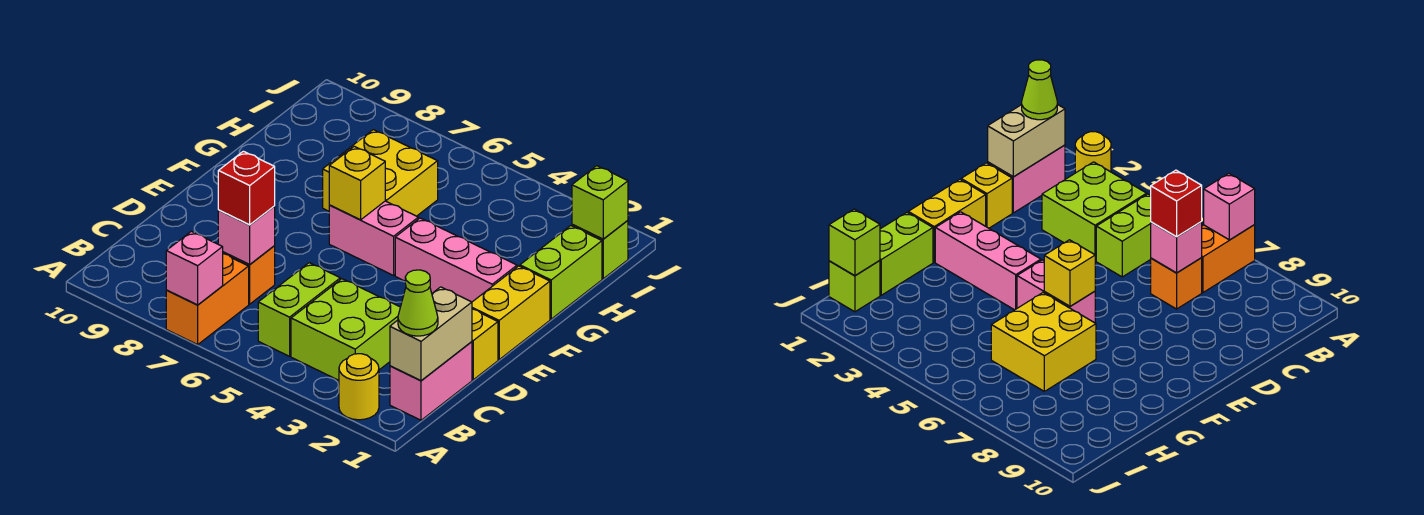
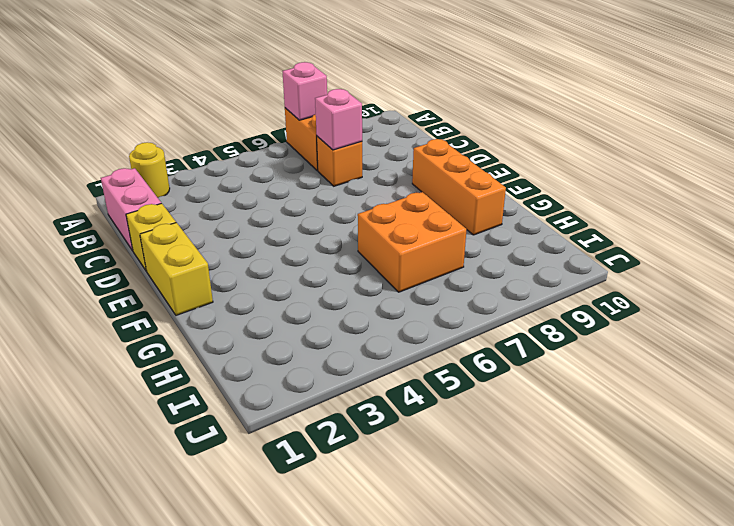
orange 1x3 brick [412,139,506,235] -> none
orange 2x2 brick [358,192,467,292] -> yellow 2x2 brick [323,130,438,216]
none -> lime 2x2 brick [291,279,400,380]
none -> lime 1x2 brick [258,263,340,356]
none -> pink 1x3 brick [395,218,517,302]

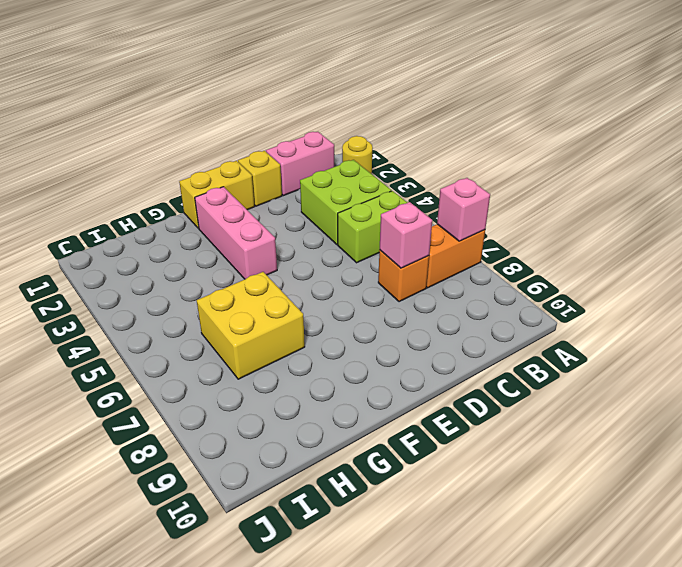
none -> pink 1x2 brick [329,201,418,275]
none -> lime 1x2 brick [520,226,602,319]
none -> lime 1x1 brick [572,220,628,279]

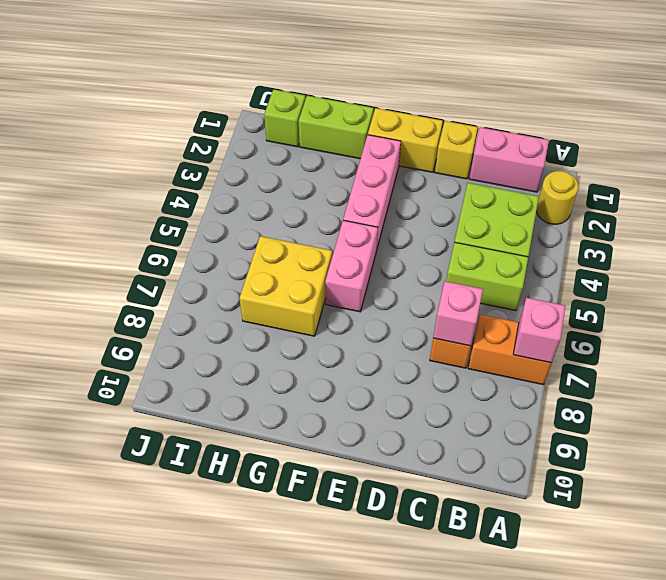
none -> tan 1x2 brick [390,287,472,381]
none -> yellow 1x1 brick [329,146,385,220]
none -> lime 1x1 brick [572,166,628,239]

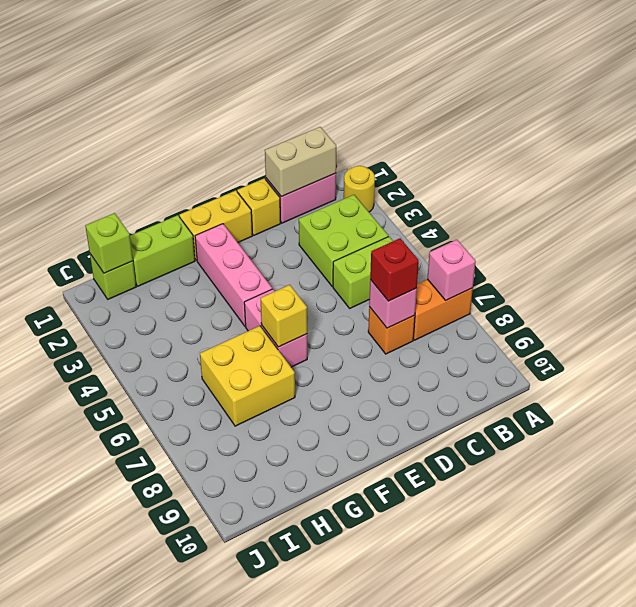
none -> lime 1x1 cone [398,270,438,336]

